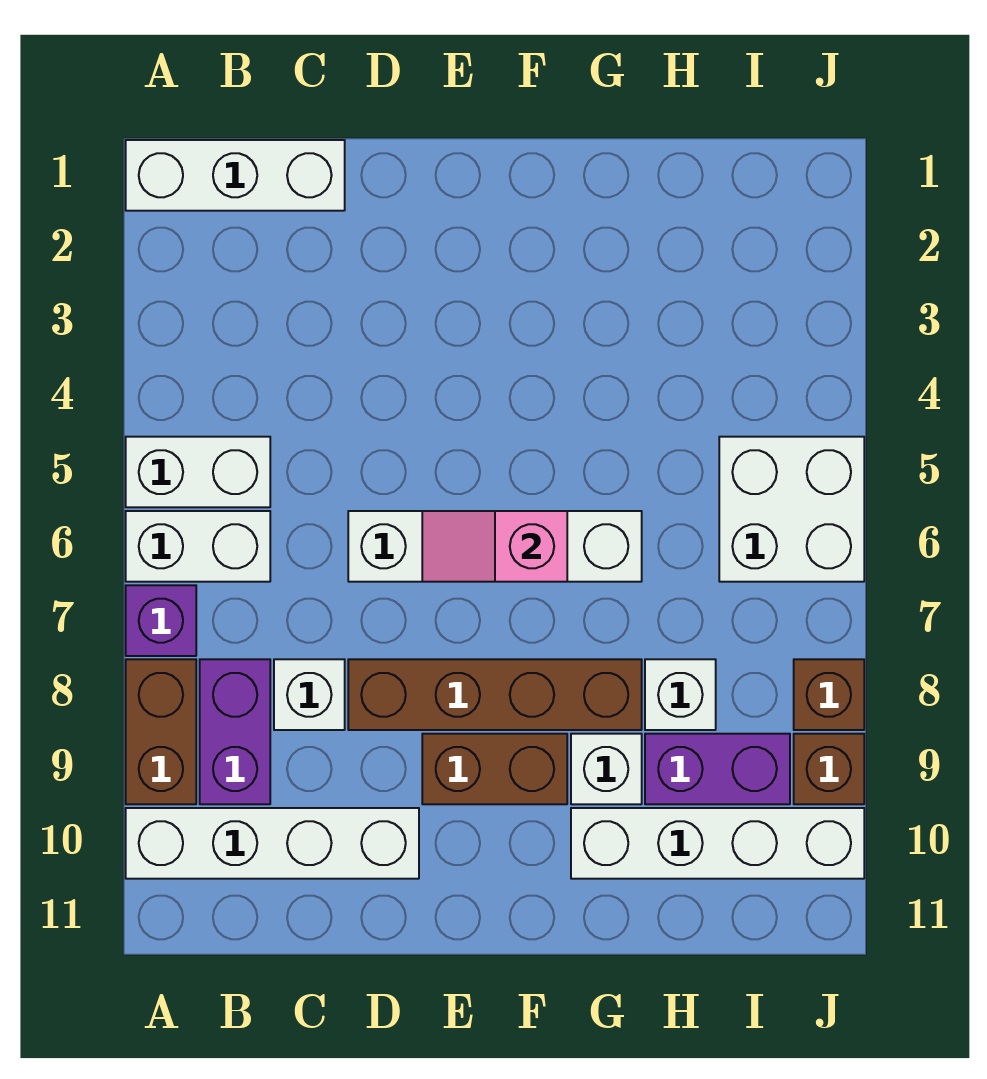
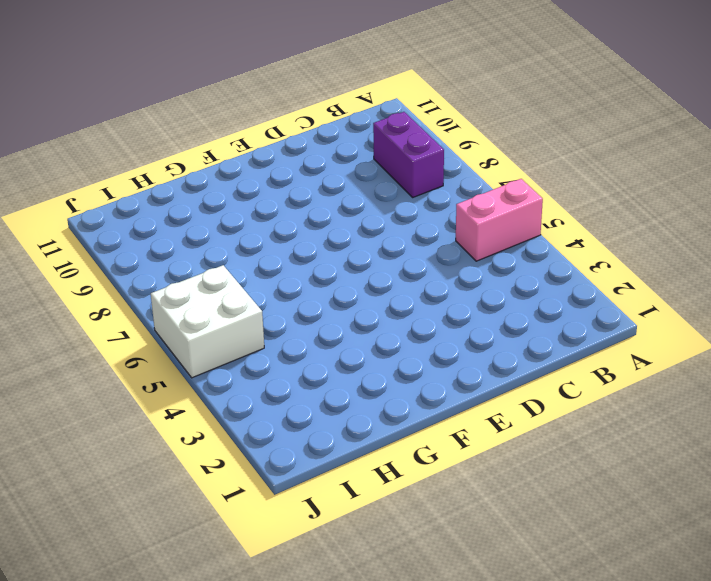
pink 1x2 brick [456,179,543,261] -> white 1x2 brick [126,437,270,507]
none -> white 1x3 brick [126,140,345,211]
none -> white 1x2 brick [126,511,270,582]
none -> purple 1x1 brick [126,585,196,656]

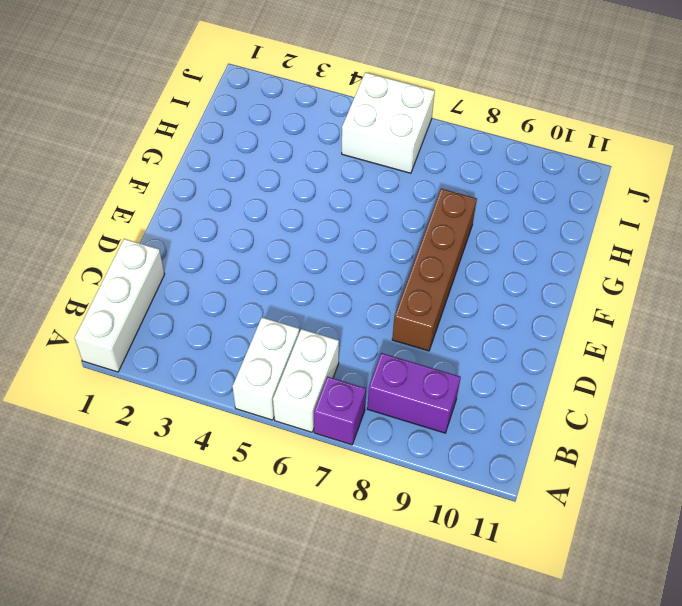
none -> brown 1x2 brick [126,659,196,804]
none -> white 1x4 brick [126,808,419,879]
none -> white 1x1 brick [274,659,345,730]

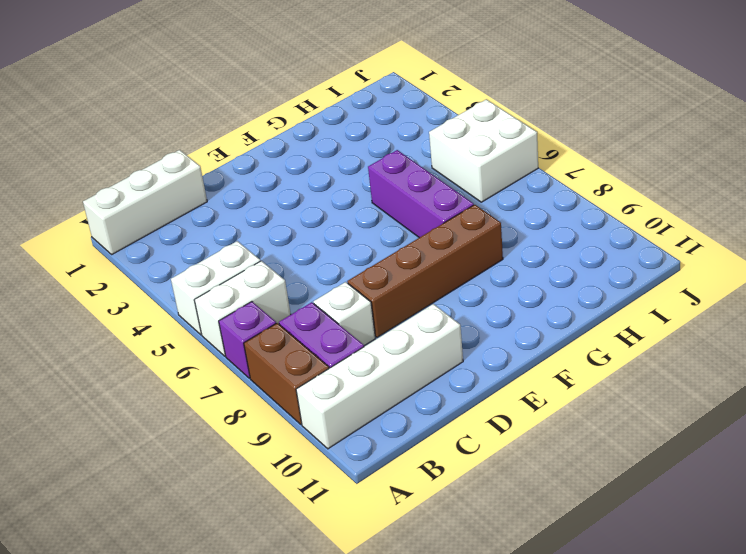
purple 1x3 brick [368,150,474,238] -> white 1x4 brick [348,511,642,582]
none -> brown 1x2 brick [422,734,567,804]
none -> white 1x1 brick [571,734,642,804]
none -> white 1x4 brick [571,808,864,879]

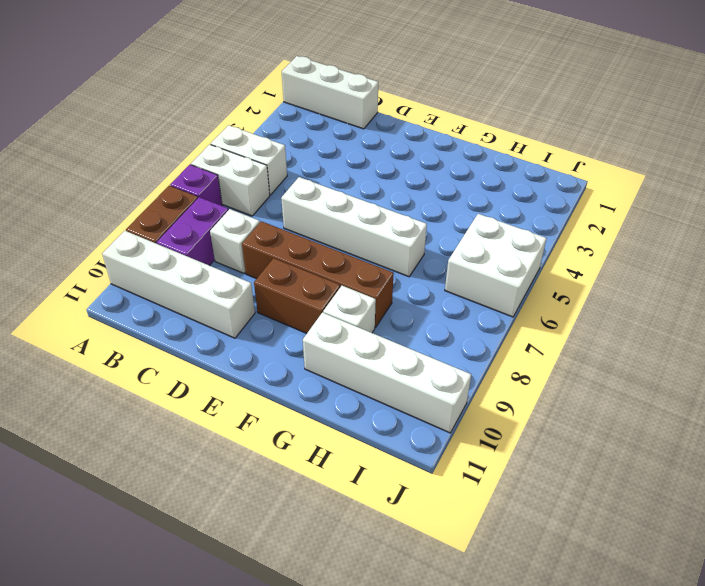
none -> white 1x1 brick [645,659,716,730]
none -> purple 1x2 brick [645,734,790,804]
none -> brown 1x1 brick [794,659,864,730]

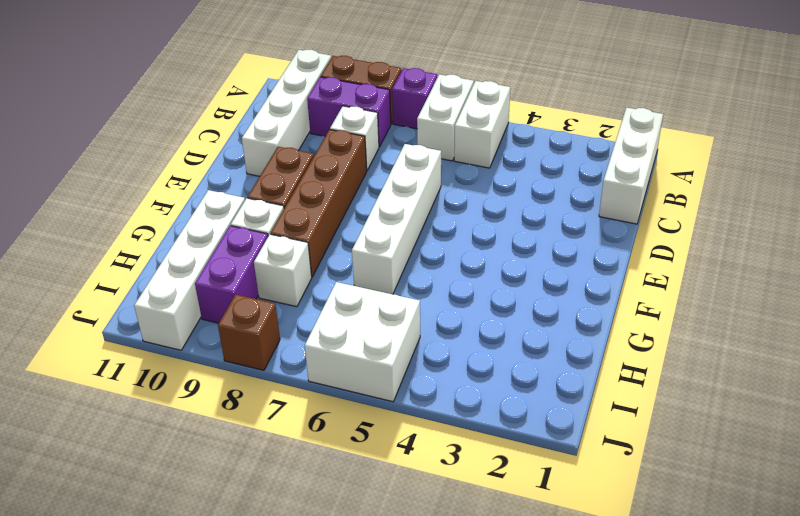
none -> brown 1x1 brick [794,734,864,804]
none -> pink 1x2 slope [422,511,567,582]

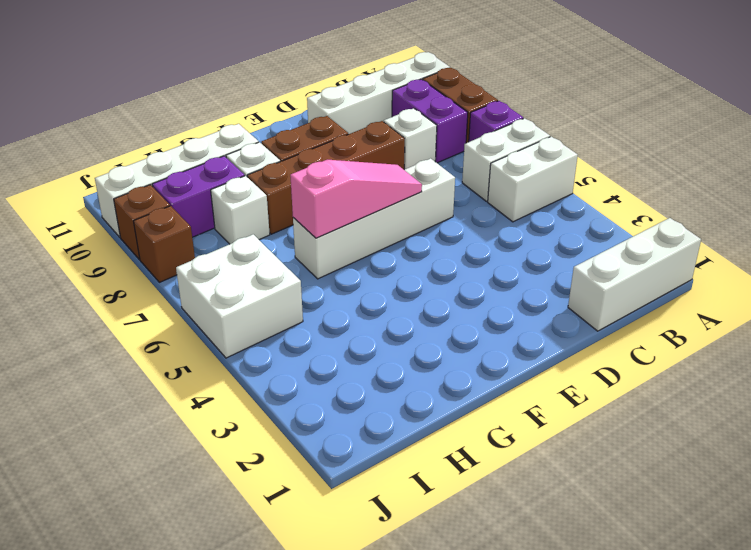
pink 1x3 slope [290,160,422,238] -> pink 1x2 slope [422,511,567,582]

